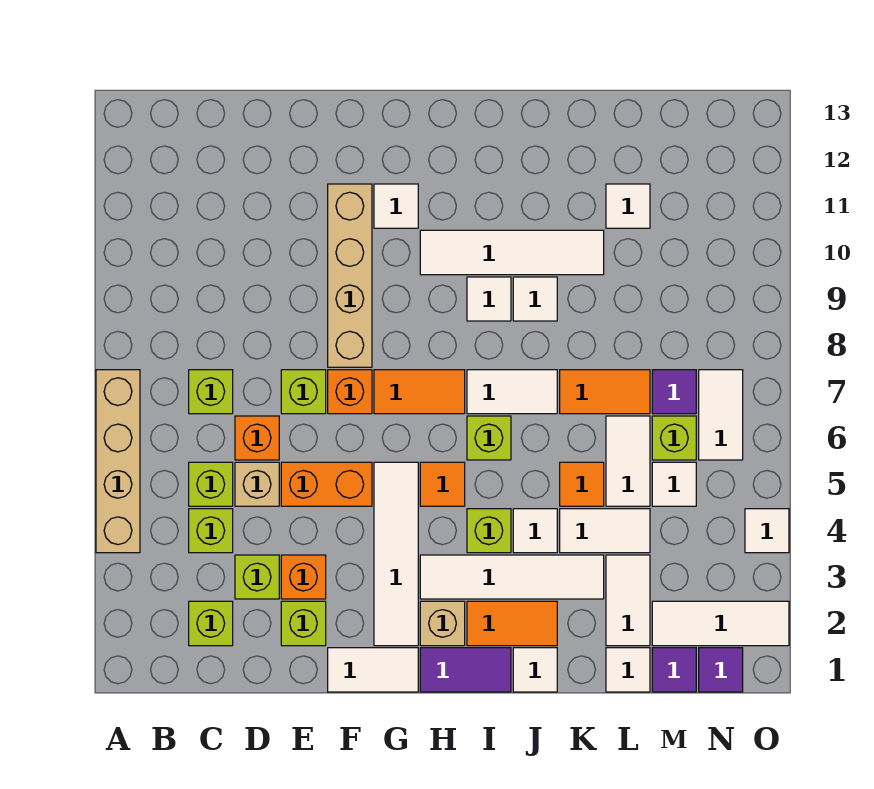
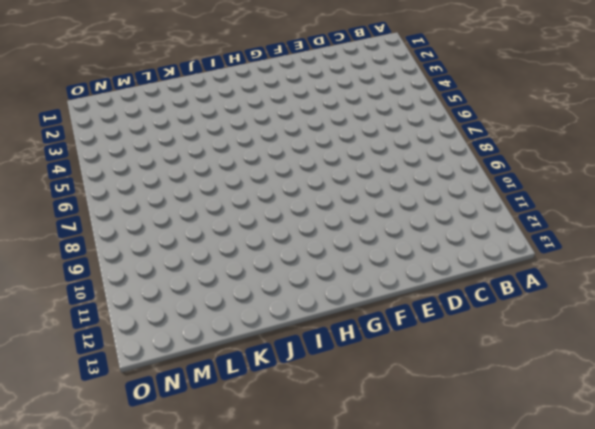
none -> tan 1x4 brick [96,370,140,553]
none -> lime 1x1 brick [189,601,233,646]
none -> lime 1x1 brick [189,509,233,553]
none -> lime 1x1 brick [189,462,233,506]

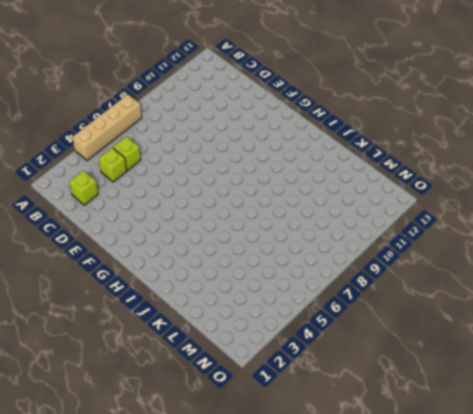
none -> lime 1x1 brick [189,370,233,414]
none -> lime 1x1 brick [235,555,279,599]
none -> tan 1x1 brick [235,462,279,506]
none -> orange 1x1 brick [235,416,279,460]

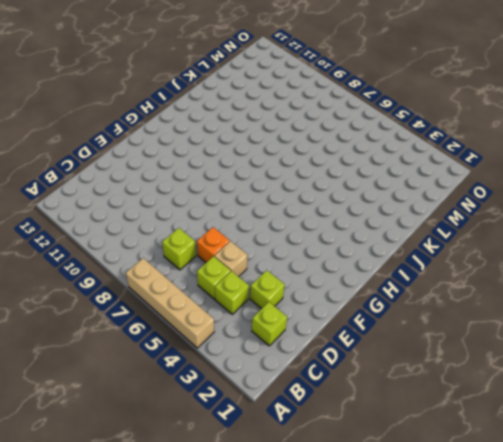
none -> lime 1x1 brick [281,601,326,646]
none -> orange 1x1 brick [281,555,326,599]
none -> orange 1x2 brick [281,462,372,506]
none -> lime 1x1 brick [281,370,326,414]

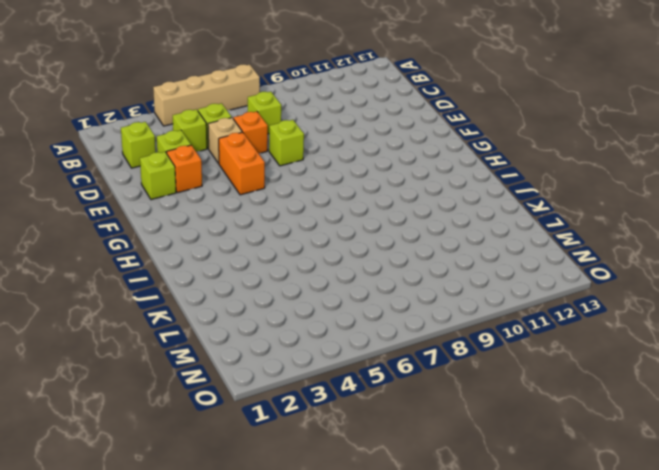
none -> white 1x2 tile [328,648,418,692]
none -> orange 1x1 brick [328,370,372,414]
none -> tan 1x4 brick [328,184,372,367]
none -> white 1x4 tile [374,462,418,646]

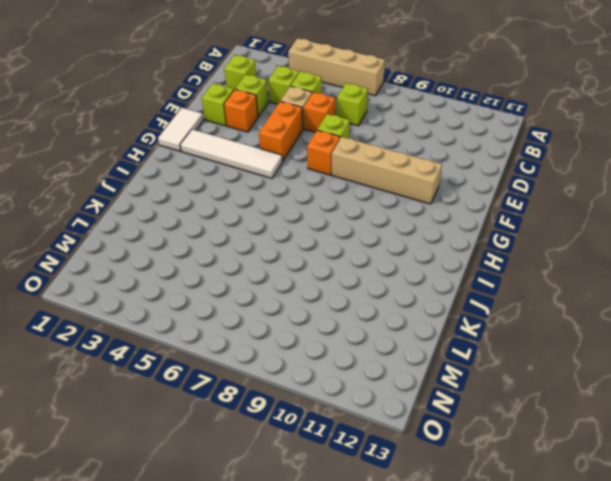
none -> orange 1x2 tile [374,370,465,414]
none -> white 1x1 tile [374,184,418,228]
none -> purple 1x2 tile [420,648,511,692]
none -> tan 1x1 brick [420,601,465,646]

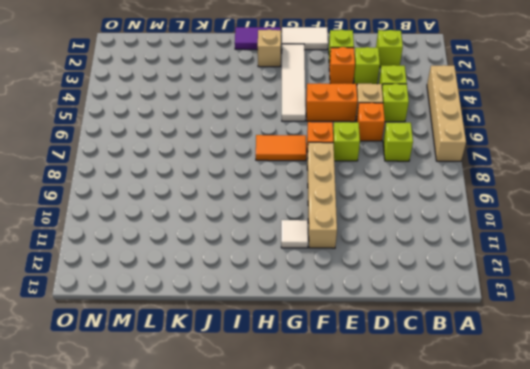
none -> white 1x4 tile [420,555,604,599]
none -> orange 1x1 tile [420,462,465,506]
none -> white 1x4 tile [420,230,604,275]
none -> orange 1x2 tile [467,601,557,646]

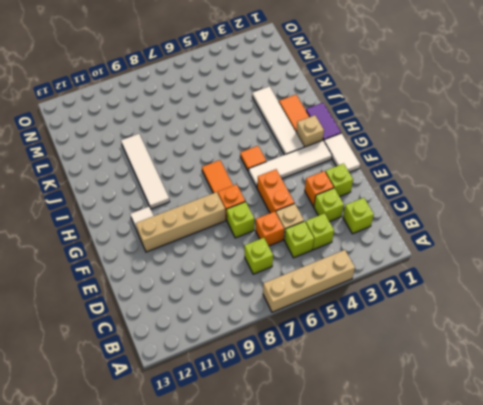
none -> lime 1x1 brick [467,509,511,553]
none -> lime 1x1 brick [467,416,511,460]
none -> white 1x2 tile [467,370,557,414]
none -> white 1x1 tile [467,277,511,321]

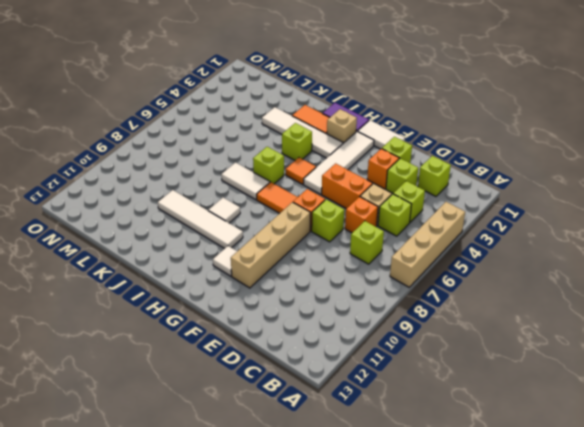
none -> white 1x1 tile [513,648,557,692]
none -> white 1x1 tile [513,509,557,553]
none -> white 1x1 tile [513,277,557,321]
none -> white 1x2 tile [560,509,650,553]

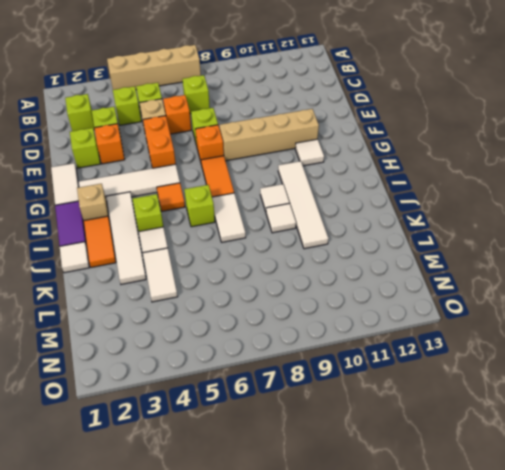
none -> orange 1x1 tile [560,462,604,506]
none -> orange 1x2 tile [560,370,650,414]
none -> white 1x1 tile [606,648,650,692]
none -> white 1x2 tile [606,555,650,646]

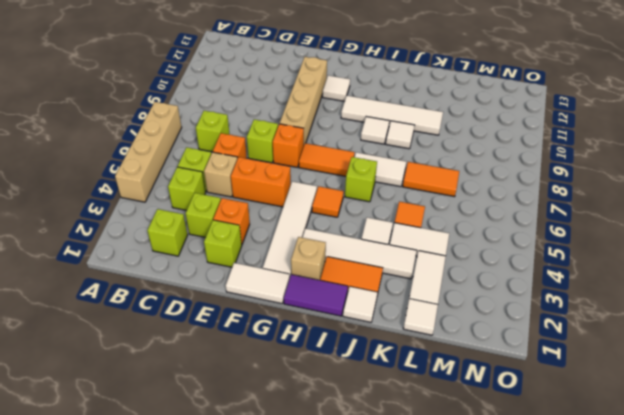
none -> lime 1x1 brick [467,509,511,553]
none -> white 1x2 tile [606,416,650,506]
none -> white 1x1 tile [606,184,650,228]
none -> purple 1x1 tile [652,648,696,692]

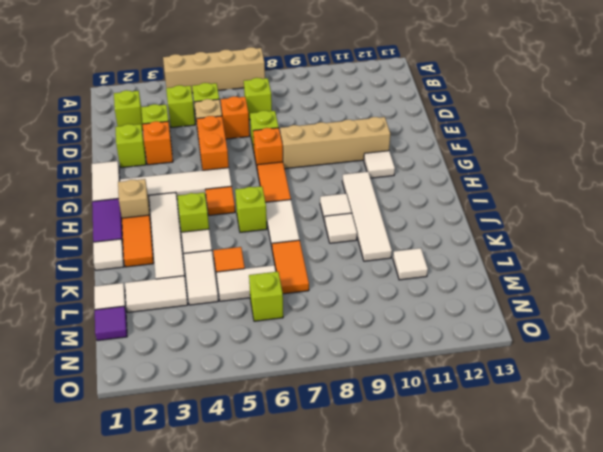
none -> white 1x3 tile [652,601,789,646]
none -> white 1x1 tile [652,462,696,506]
none -> purple 1x1 tile [652,370,696,414]
none -> purple 1x1 tile [699,648,743,692]

